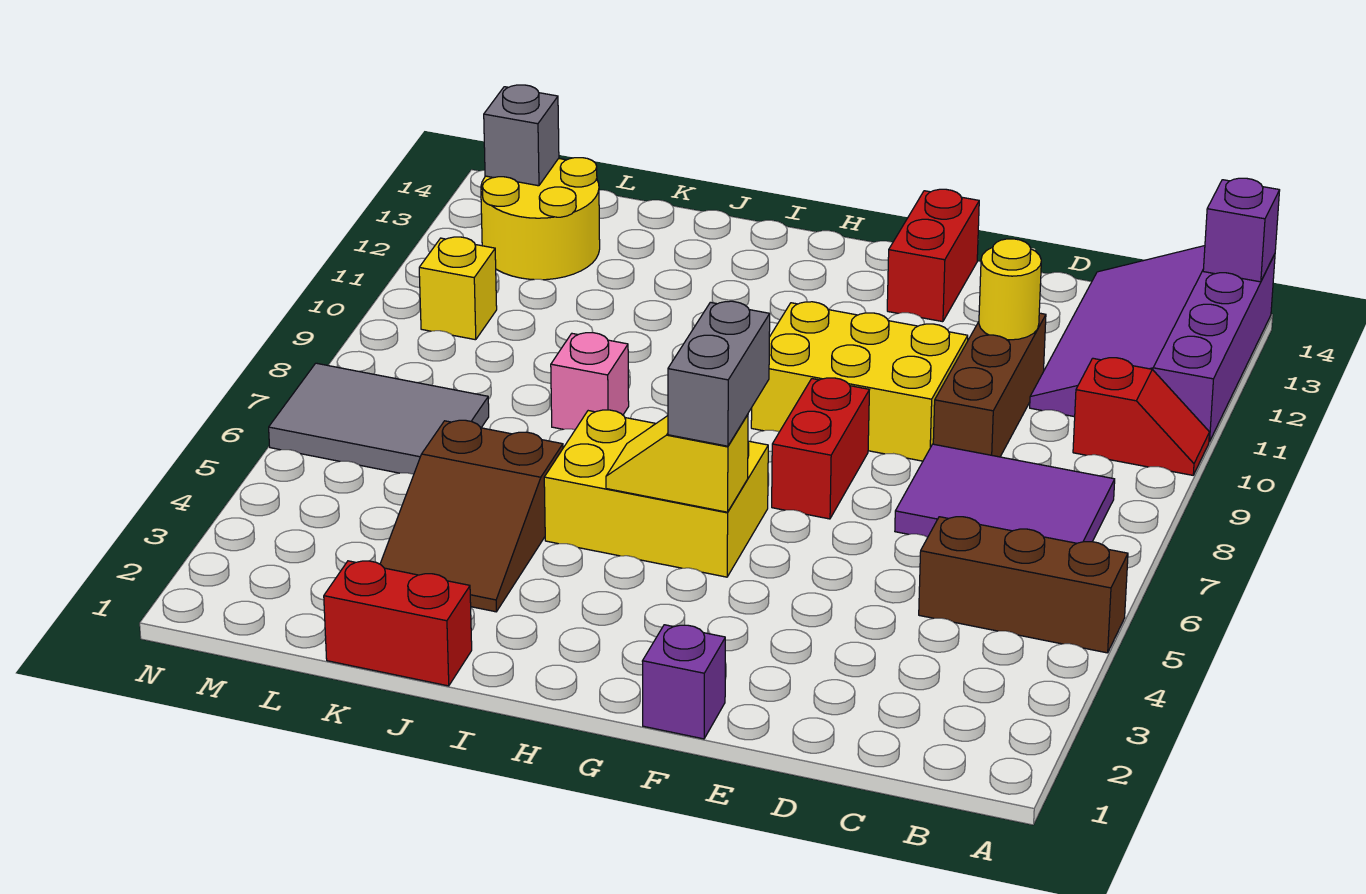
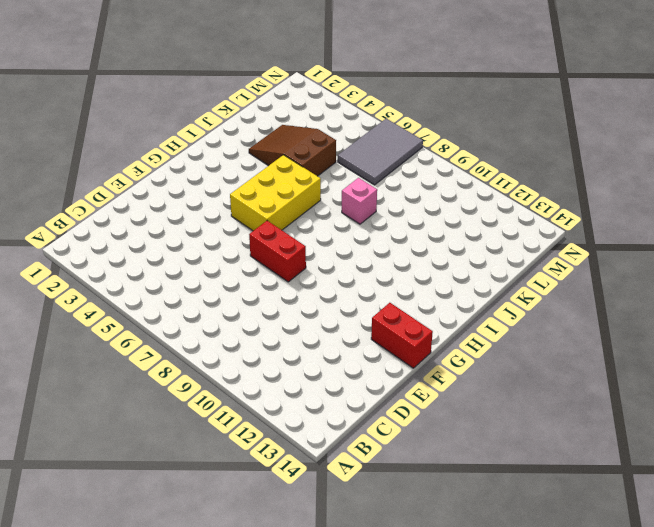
none -> brown 1x3 brick [919,517,1128,653]
none -> red 1x2 slope [1073,358,1209,475]
none -> purple 3x4 slope [1030,246,1275,442]

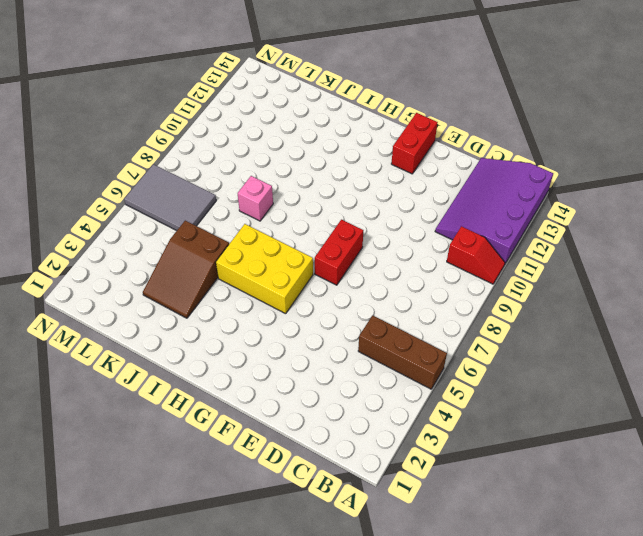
none -> purple 2x3 tile [895,444,1115,543]
none -> brown 1x3 brick [933,313,1046,457]
none -> yellow 2x3 brick [751,302,968,461]

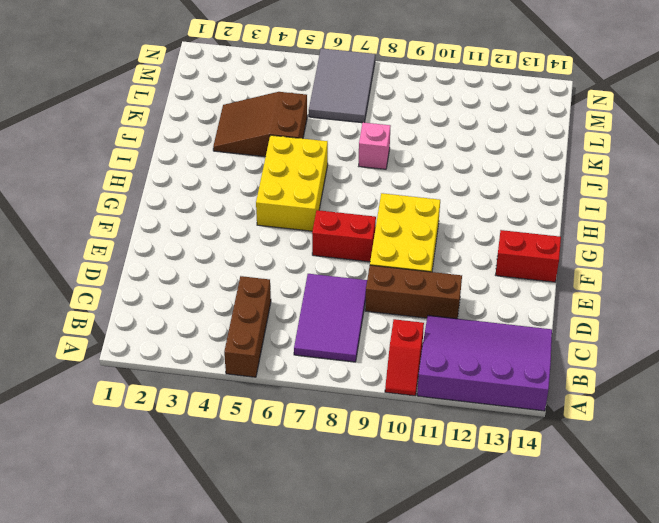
none -> purple 1x1 brick [642,625,725,739]
none -> red 1x2 brick [324,561,472,686]
none -> yellow 2x2 round brick [481,158,600,280]

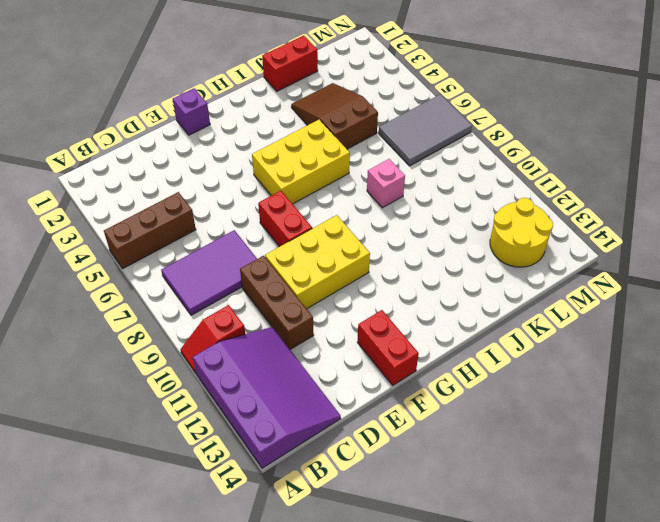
none -> yellow 1x1 brick [419,237,497,340]
none -> purple 1x1 brick [1203,178,1280,282]
none -> yellow 1x1 round brick [979,239,1041,340]

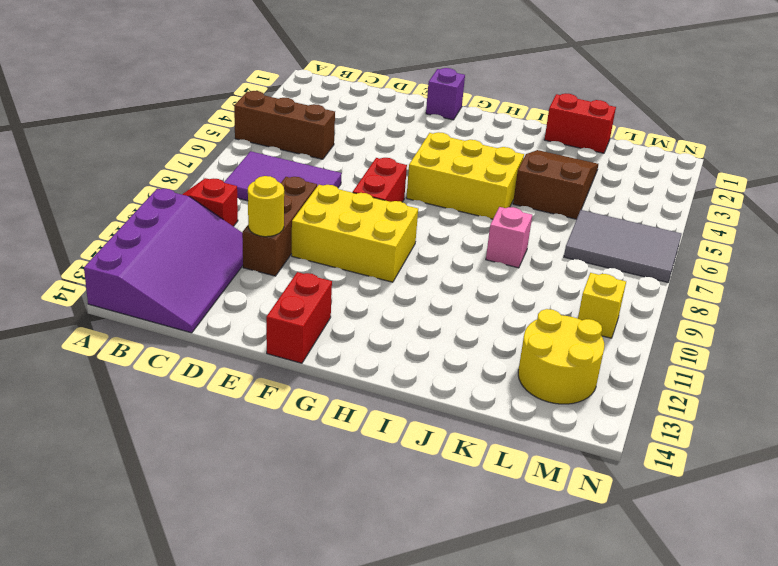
none -> purple 1x1 brick [1203,178,1280,282]
none -> yellow 1x2 slope [606,415,748,512]
none -> grey 1x1 brick [484,85,559,186]

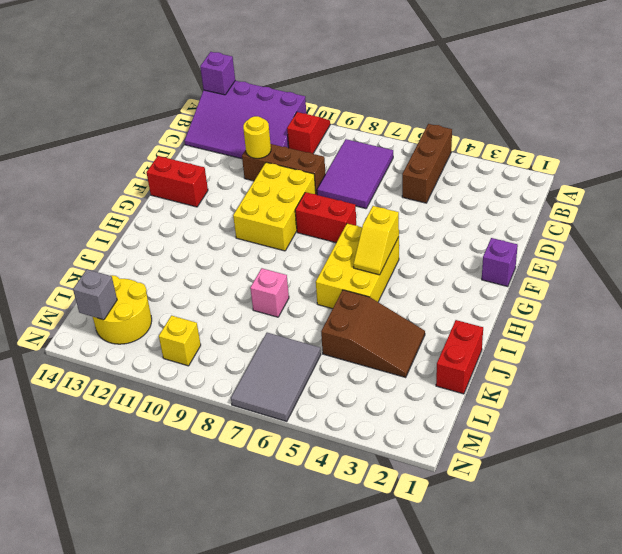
none -> grey 1x2 brick [668,301,770,446]

